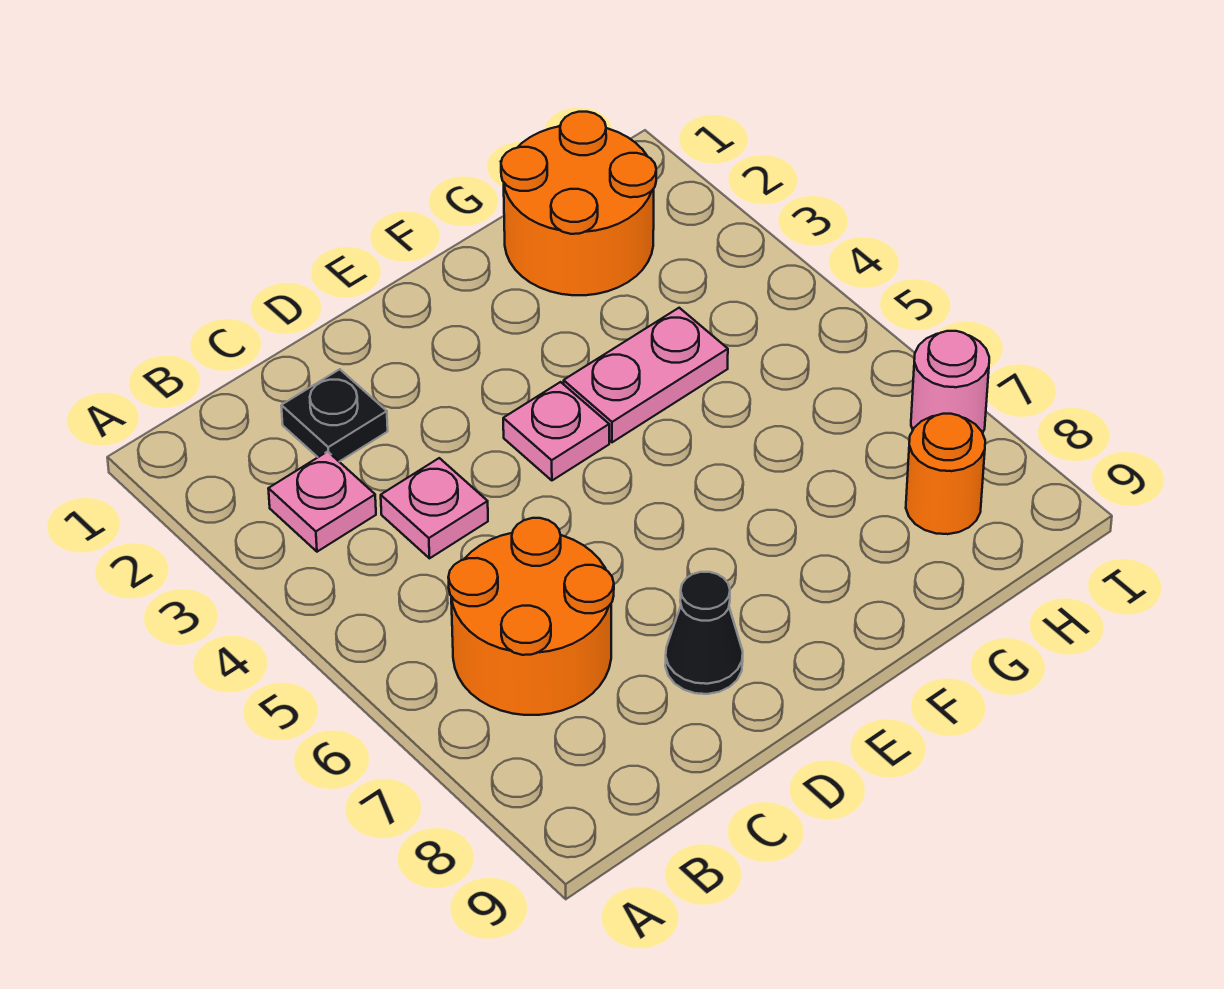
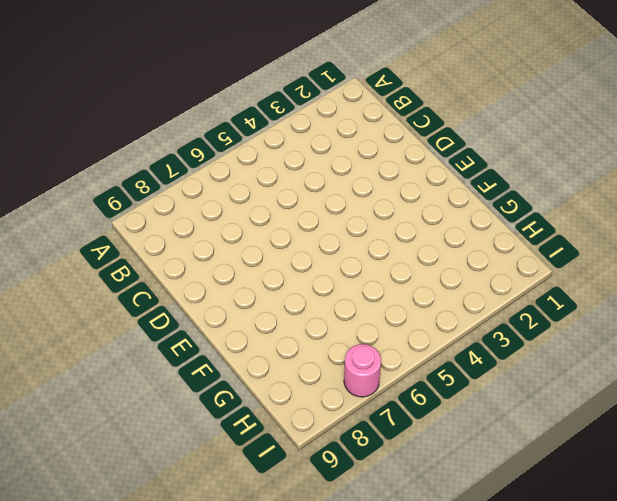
none -> pink 1x1 plate [268,451,376,552]
none -> orange 2x2 round brick [448,518,614,715]

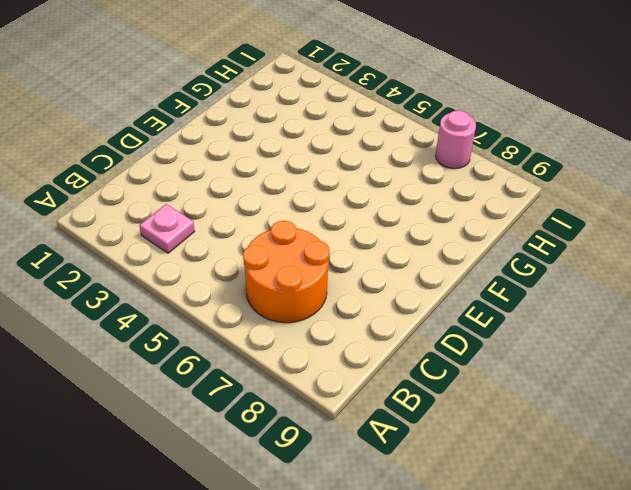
none -> black 1x1 plate [281,369,388,462]
none -> pink 1x1 plate [381,458,488,558]

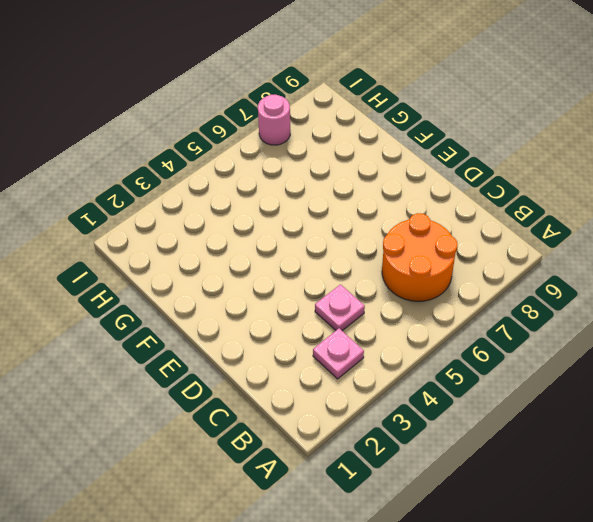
none -> black 1x1 plate [281,369,388,462]
none -> black 1x1 cone [665,572,743,694]

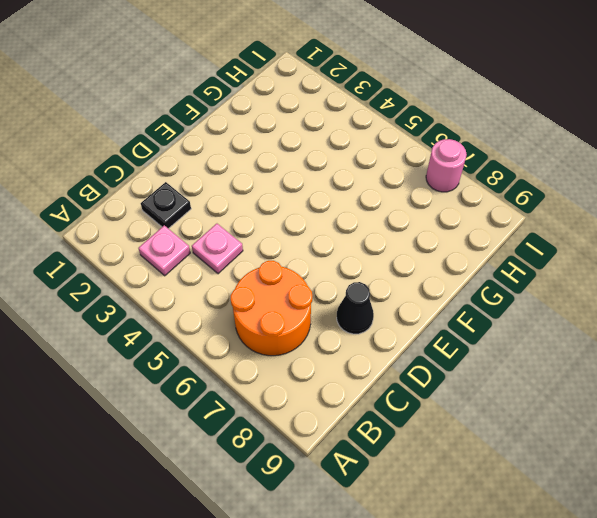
none -> pink 1x1 plate [503,382,609,480]
none -> pink 1x2 plate [564,308,728,442]

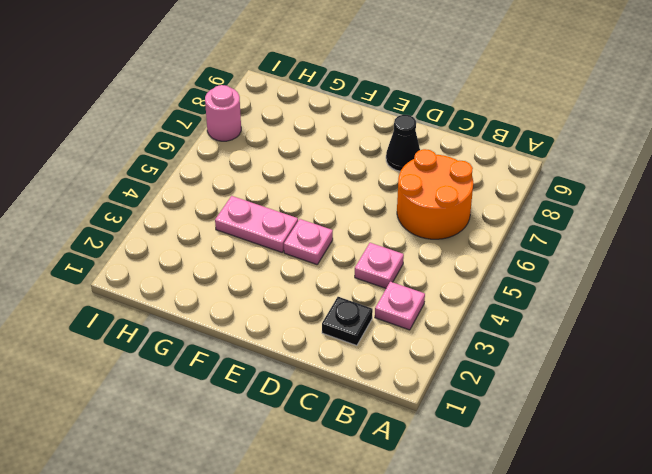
none -> orange 2x2 round brick [501,112,656,295]
none -> orange 1x1 round brick [906,414,985,534]

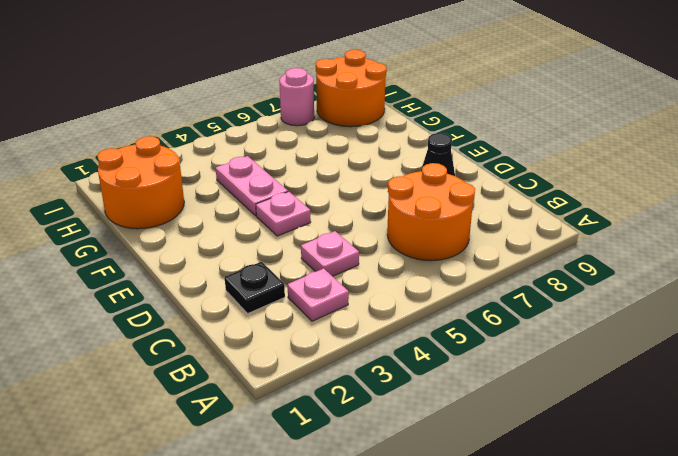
orange 2x2 round brick [316,50,387,127] -> orange 1x1 round brick [906,414,985,534]

